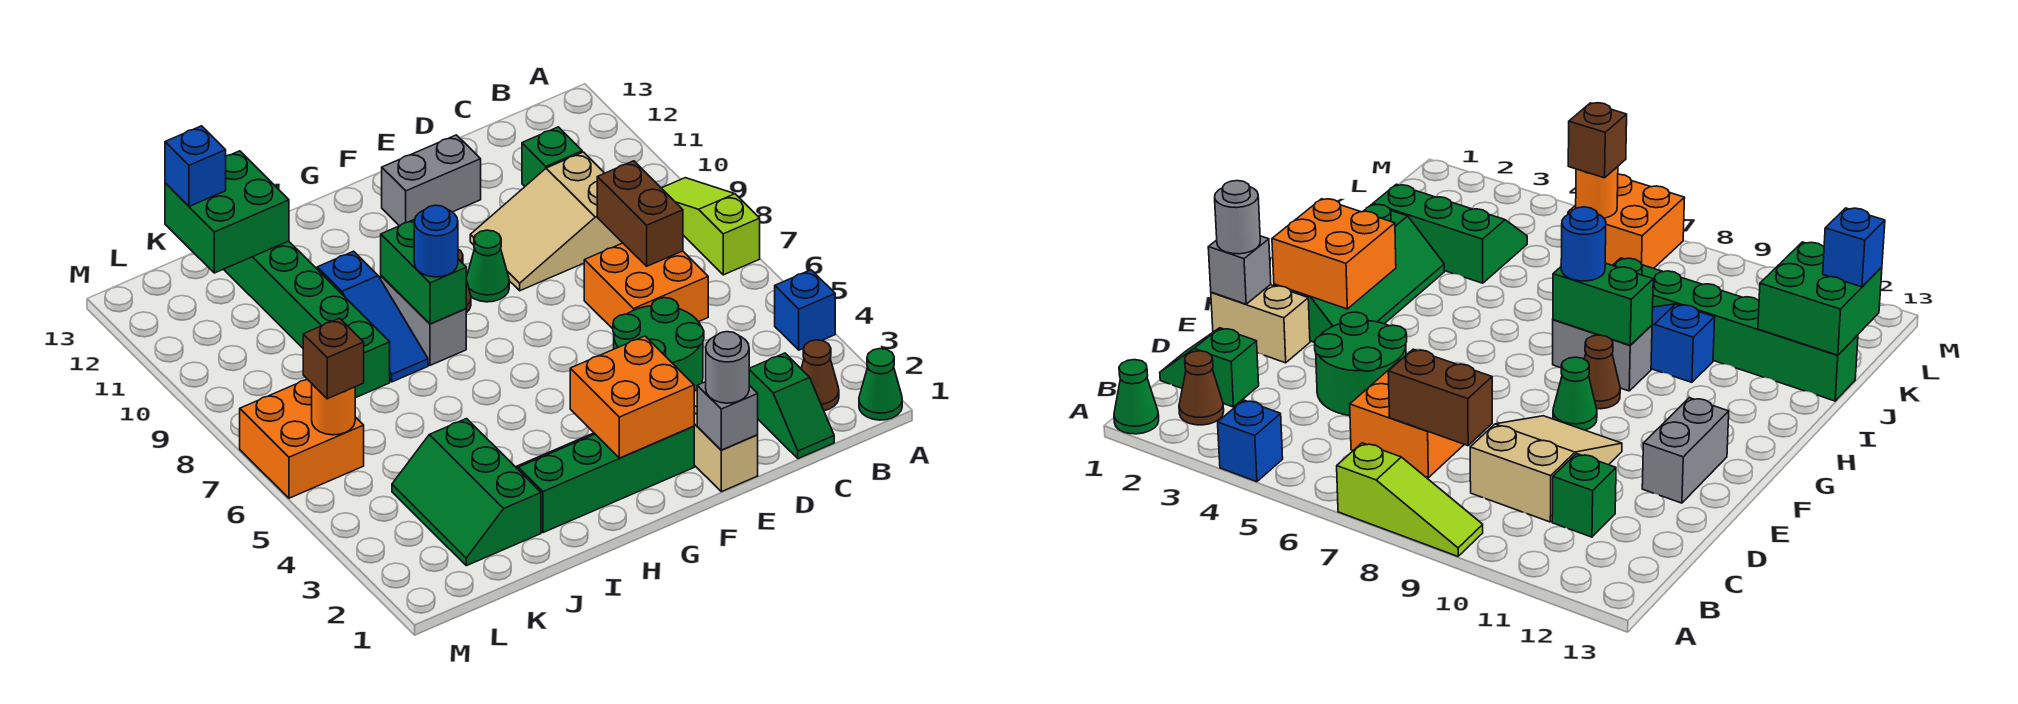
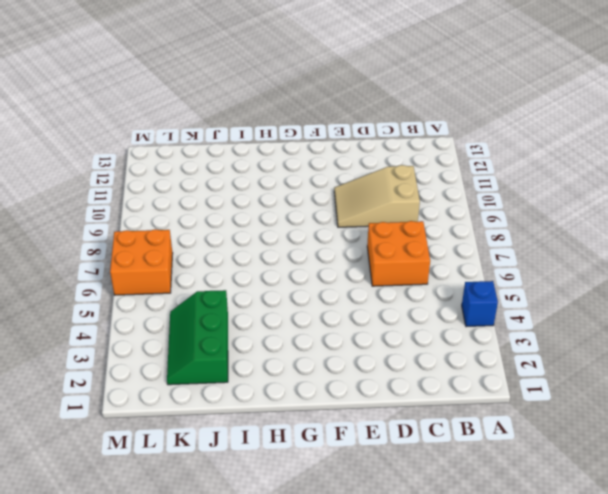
none -> green 1x1 cone [859,349,902,420]
none -> lime 1x3 slope [662,178,760,275]
none -> brown 1x1 cone [801,340,839,411]

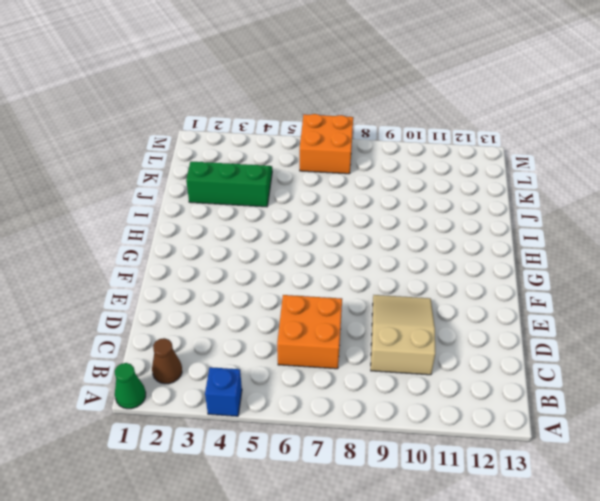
none -> lime 1x3 slope [662,178,760,275]
none -> green 1x2 slope [749,353,834,459]
none -> green 1x1 brick [522,127,582,186]

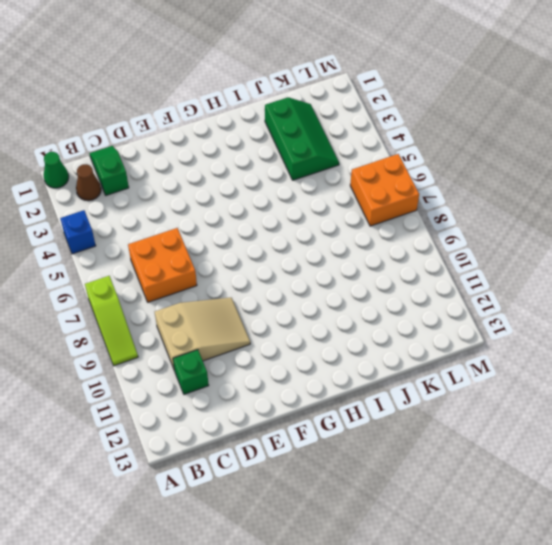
none -> green 2x2 round brick [613,298,704,391]
none -> tan 1x2 brick [694,391,758,492]
none -> grey 1x2 brick [382,135,481,226]

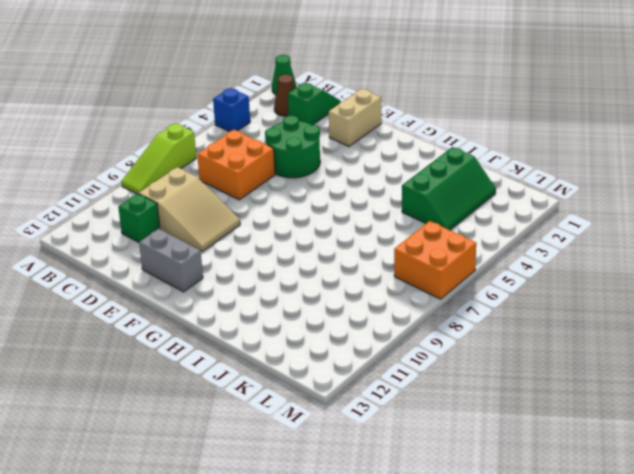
none -> green 2x4 slope [516,426,694,533]
none -> green 1x1 cone [466,230,509,302]
none -> brown 1x1 cone [1584,335,1620,409]

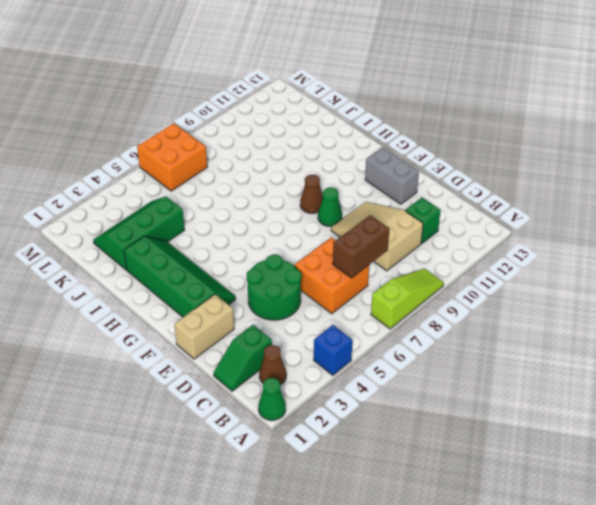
none -> grey 1x2 brick [381,276,466,365]
none -> blue 1x3 slope [317,251,428,382]
none -> green 1x6 brick [224,241,390,398]

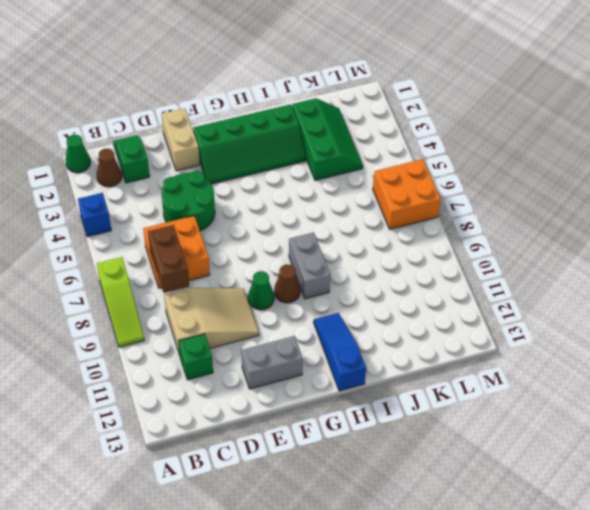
blue 1x3 slope [314,313,366,391] -> blue 1x3 slope moved to [317,251,428,382]
none -> green 1x6 brick [224,241,390,398]
none -> grey 1x1 brick [697,382,758,450]
none -> orange 2x2 brick [570,336,694,458]

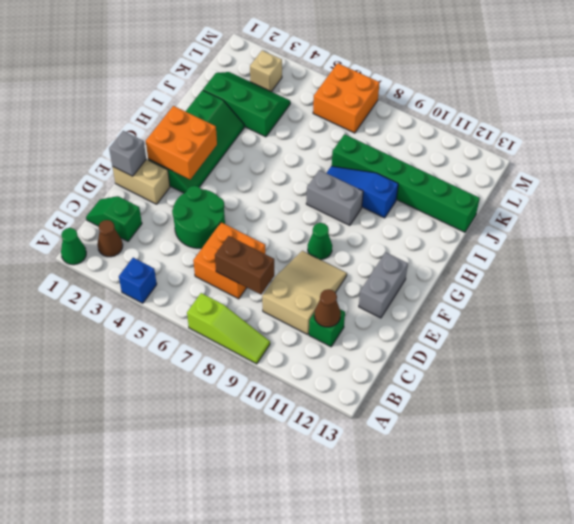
brown 1x1 cone [314,289,341,327] -> brown 1x1 cone moved to [1584,335,1620,409]
tan 1x1 brick [250,50,282,92] -> none
none -> green 1x2 brick [381,219,466,324]
none -> green 2x2 brick [165,151,289,273]
none -> orange 1x1 round brick [312,384,355,435]

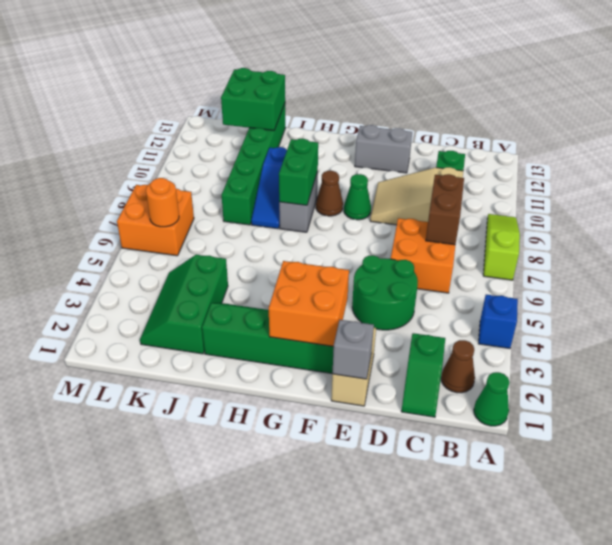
none -> grey 1x1 round brick [706,332,749,403]
none -> blue 1x1 round brick [414,205,458,277]
none -> blue 1x1 brick [165,126,226,206]

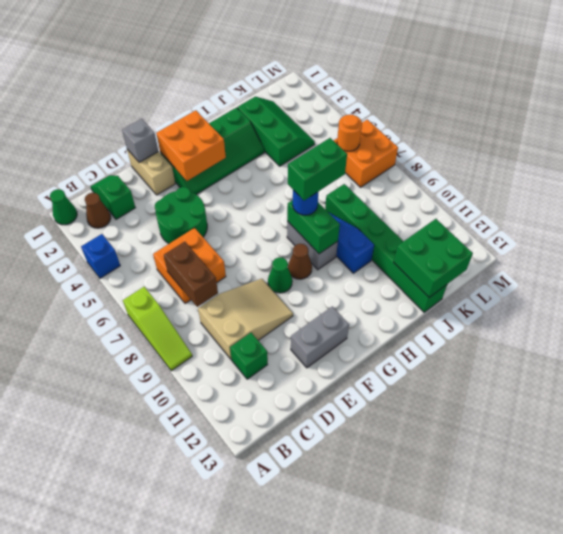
green 1x2 brick [288,138,347,201] -> none
none -> grey 1x1 round brick [706,332,749,403]
none -> blue 1x1 brick [165,126,226,206]
none -> brown 1x1 brick [303,318,364,399]

